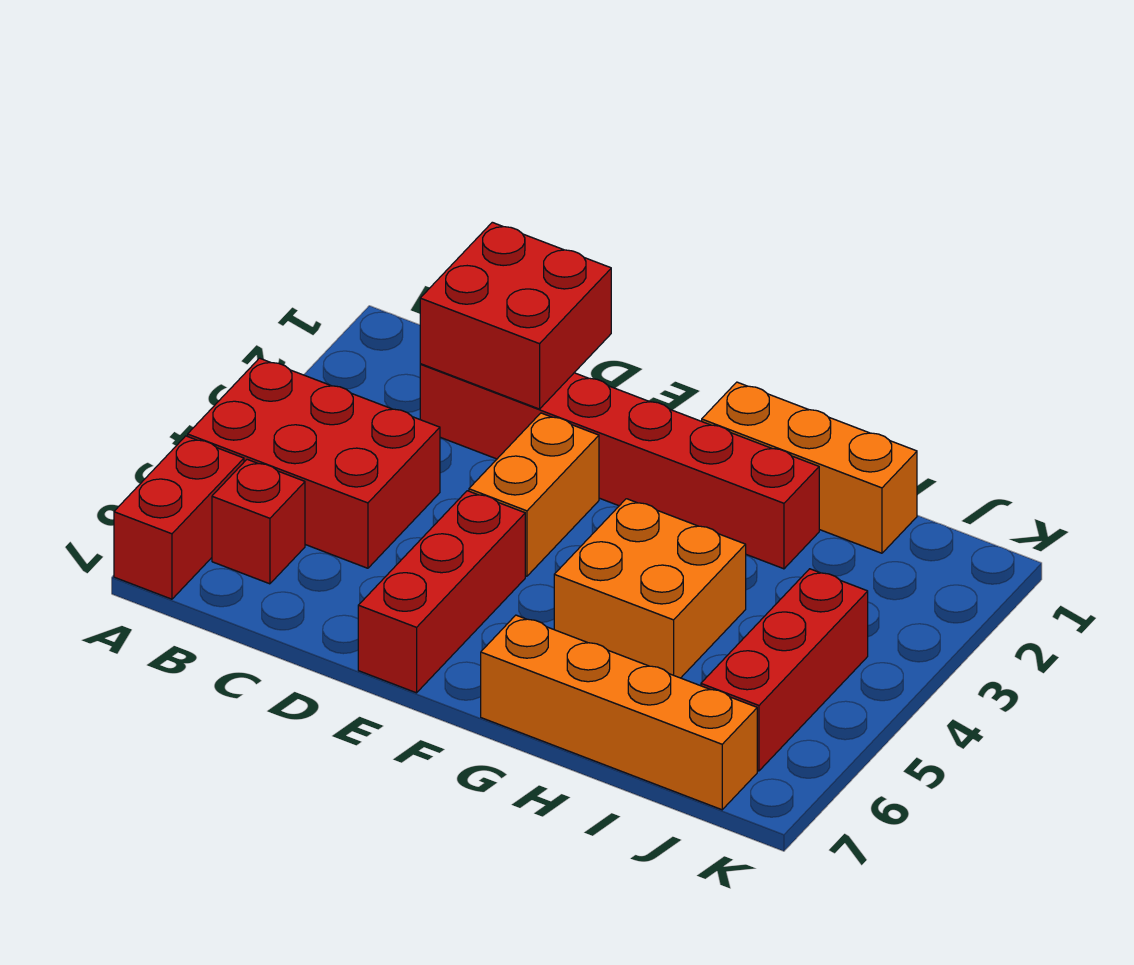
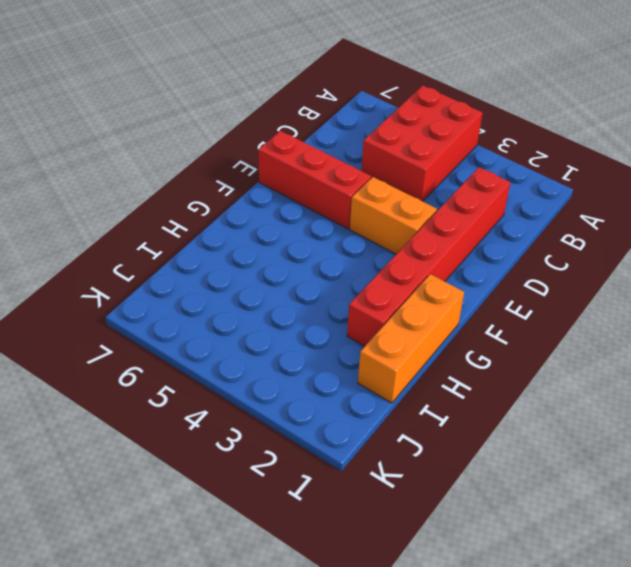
none -> red 1x2 brick [114,436,244,599]
none -> red 1x1 brick [212,459,305,584]

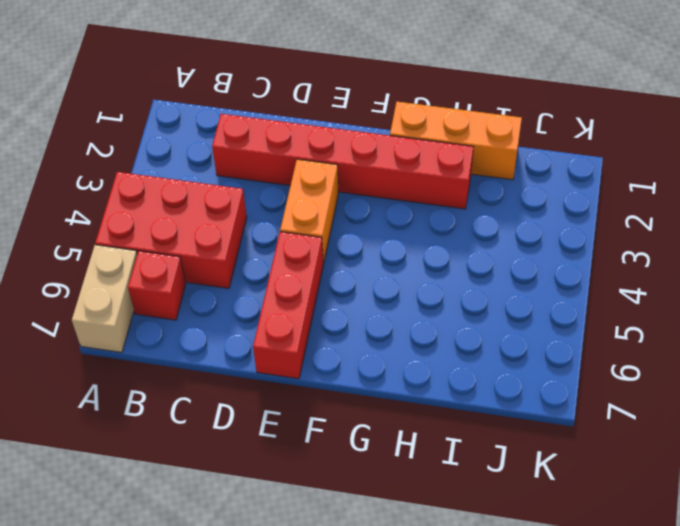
tan 1x2 brick [72,245,137,353] -> red 1x2 brick [114,436,244,599]
none -> orange 2x2 brick [554,499,746,678]
none -> orange 1x4 brick [481,615,757,810]

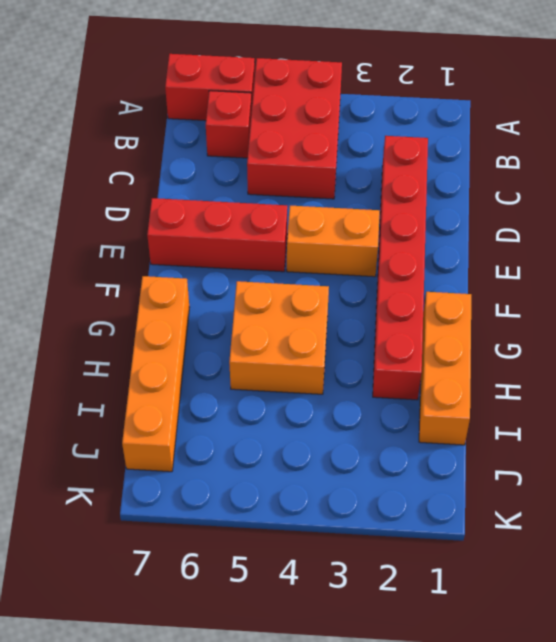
none -> red 1x3 brick [701,569,868,771]
none -> red 2x2 brick [420,222,611,409]

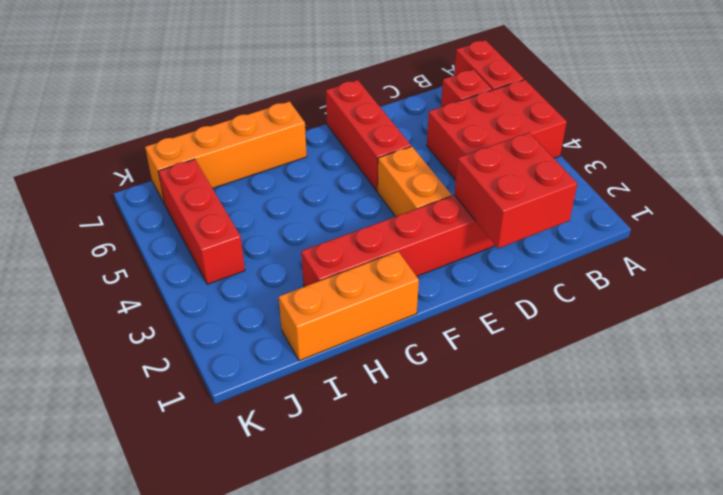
none -> orange 2x2 brick [554,499,746,678]

